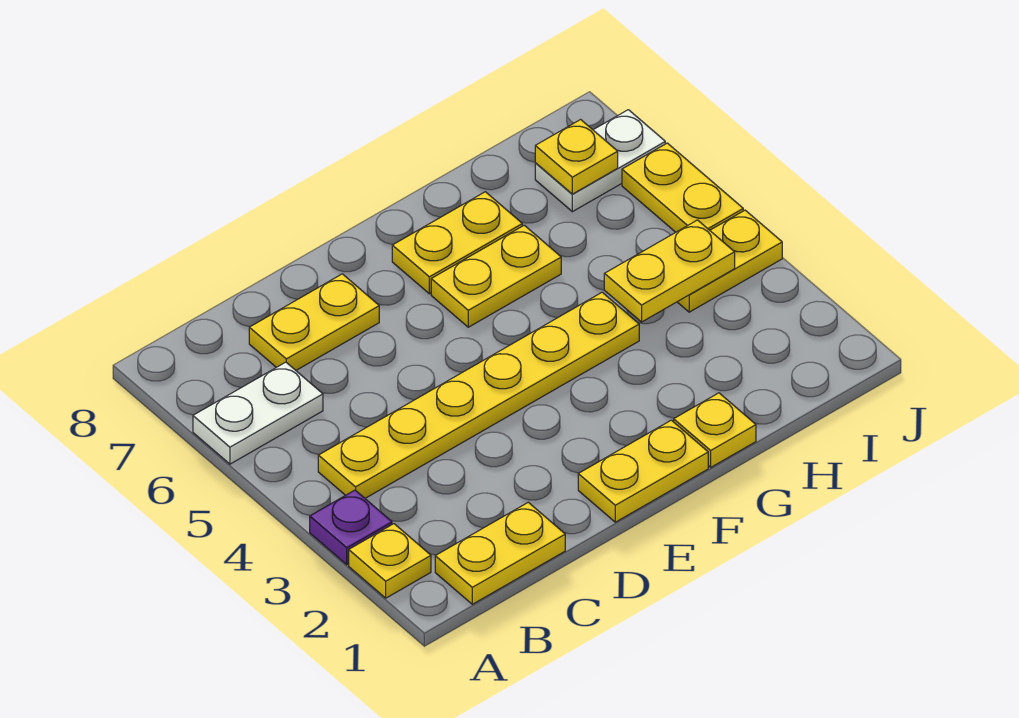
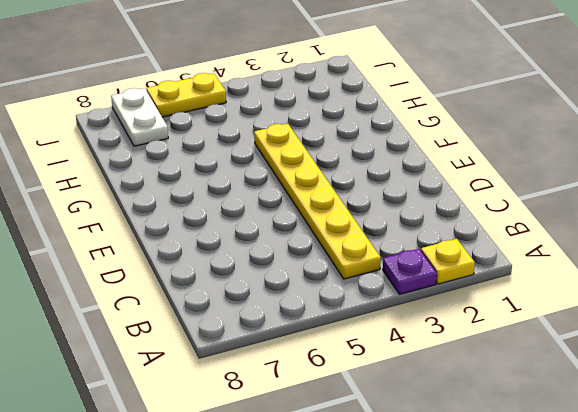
none -> white 1x2 plate [193,362,323,464]
none -> yellow 1x2 plate [435,502,565,604]
none -> yellow 1x2 plate [249,274,379,370]

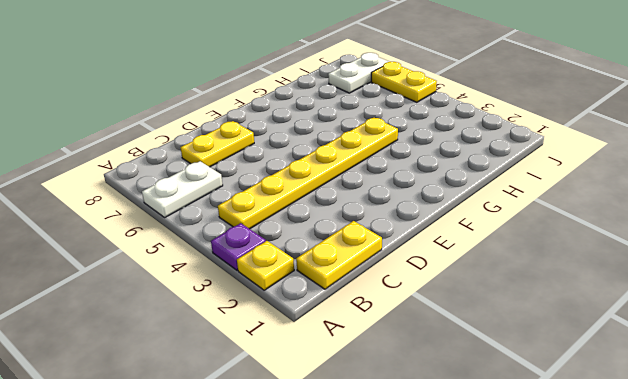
none -> yellow 1x2 plate [578,420,708,522]
none -> yellow 1x2 plate [431,225,561,327]
none -> yellow 1x2 plate [392,192,522,294]

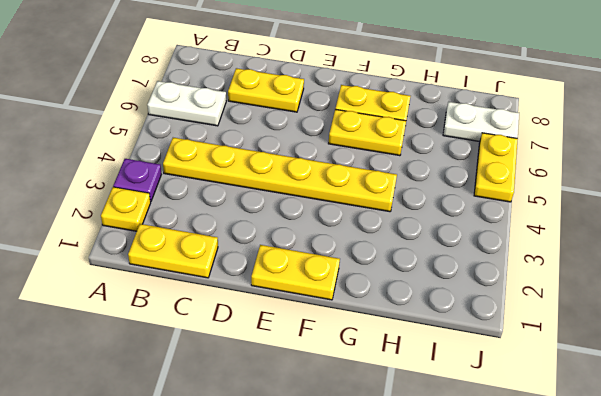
none -> yellow 1x1 plate [674,393,756,467]
none -> yellow 1x2 plate [678,210,782,312]
none -> yellow 1x2 plate [604,220,735,322]

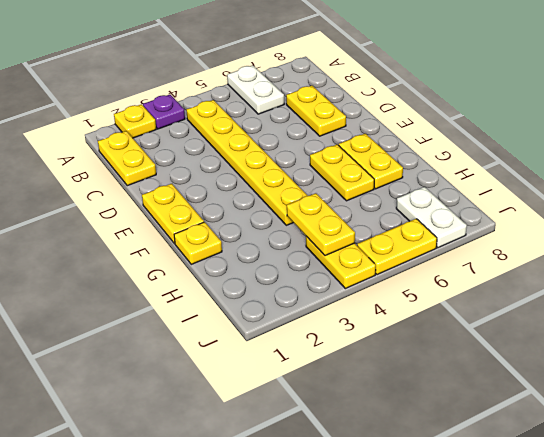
none -> yellow 1x1 plate [535,119,618,194]

